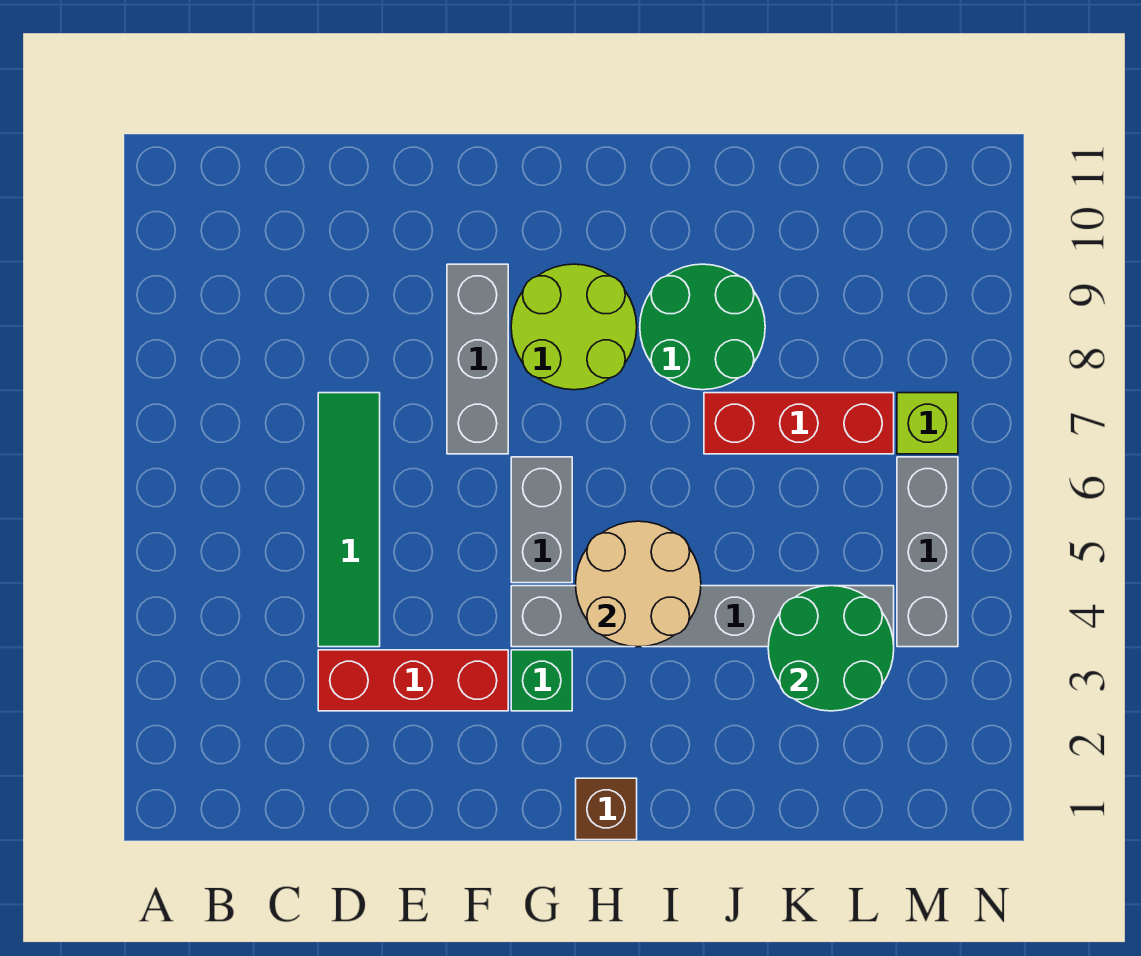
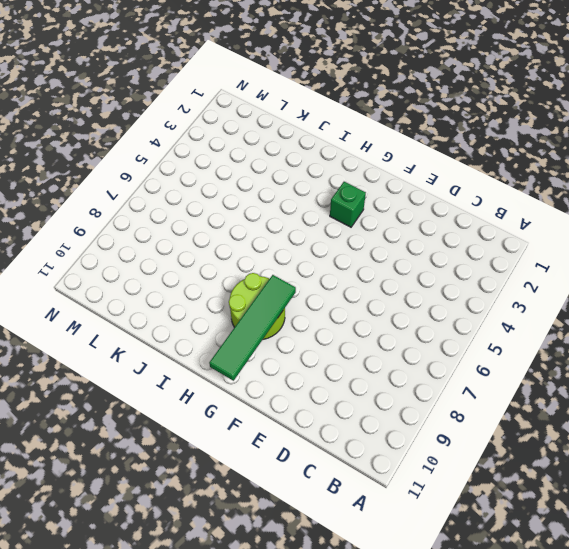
green 1x4 tile [209,275,296,381] -> green 1x4 tile moved to [318,393,380,647]
none -> red 1x3 brick [318,650,508,711]
none -> grey 1x3 brick [447,264,508,454]
none -> grey 1x6 brick [511,586,894,647]

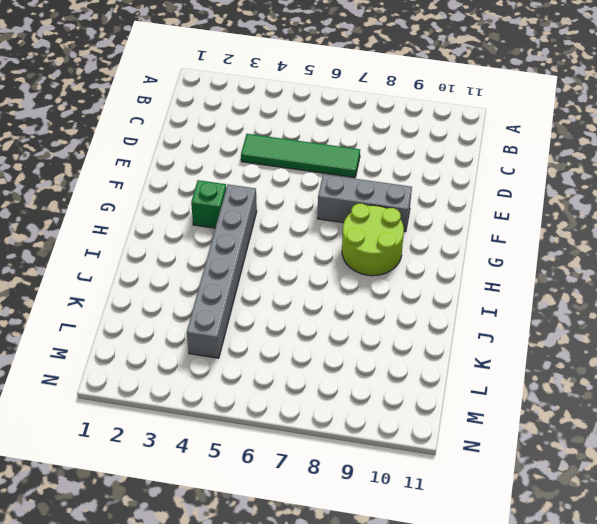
none -> red 1x3 brick [318,650,508,711]
none -> grey 1x2 brick [511,457,572,583]
none -> brown 1x1 brick [576,778,637,840]

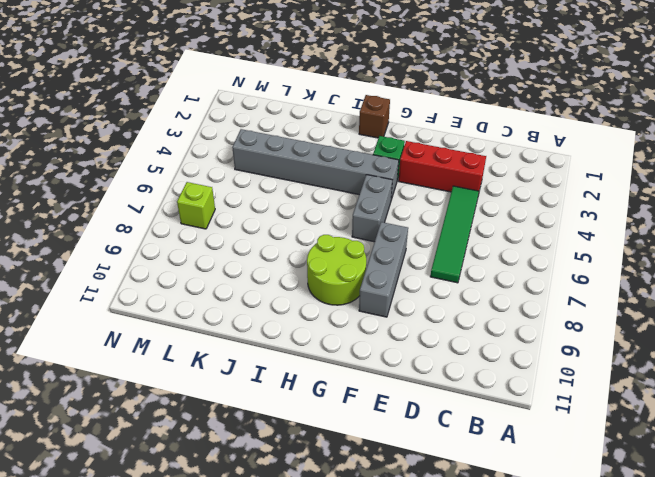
none -> green 2x2 round brick [640,264,765,390]
none -> red 1x3 brick [704,393,894,454]
none -> grey 1x3 brick [897,457,958,647]

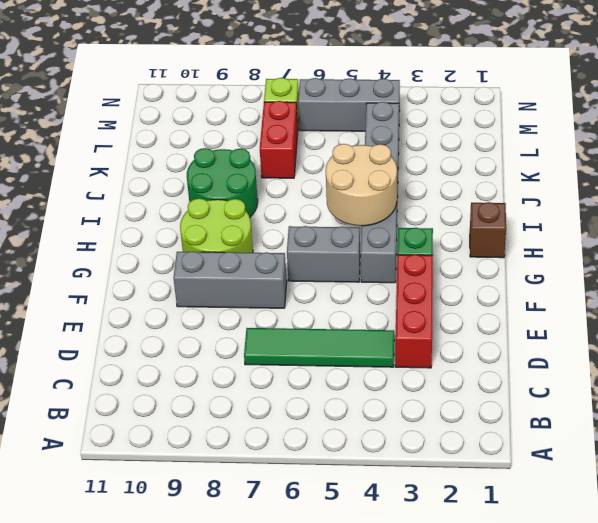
red 1x2 brick [260,101,298,178] -> red 1x3 brick [704,393,894,454]
none -> green 2x2 round brick [768,586,894,711]

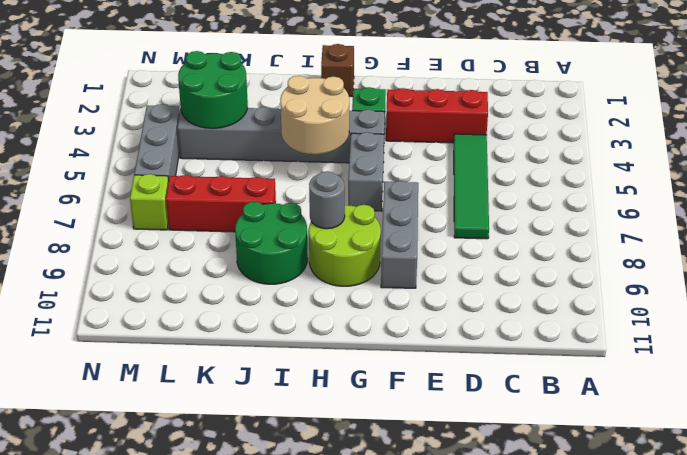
grey 1x1 round brick [309,171,345,229] -> none

